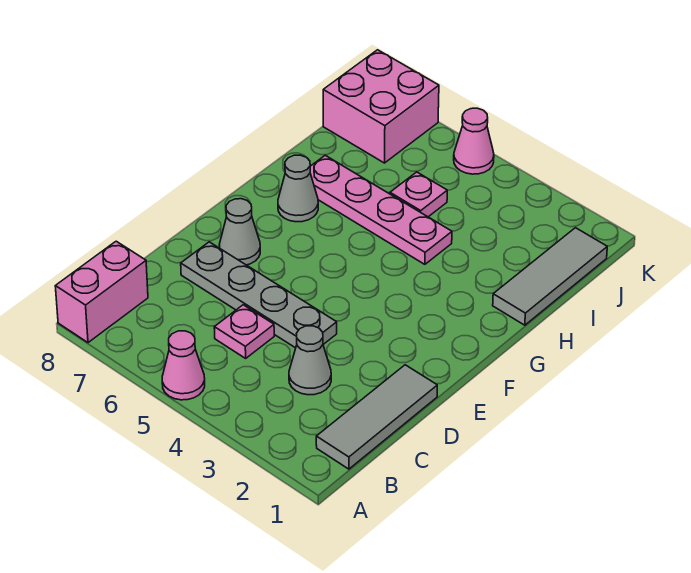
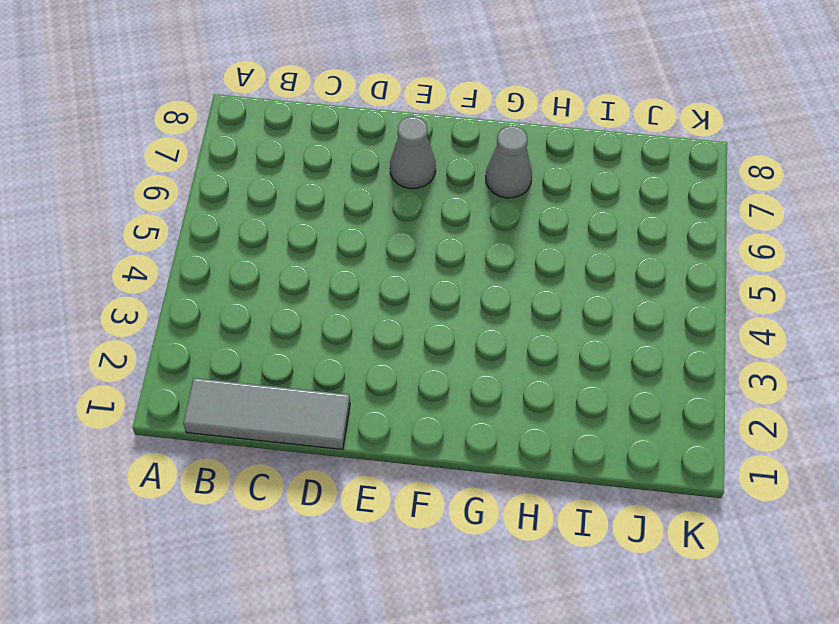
none -> pink 1x1 cone [162,331,205,400]
none -> pink 1x2 brick [55,241,148,343]
none -> grey 1x1 cone [289,326,331,395]

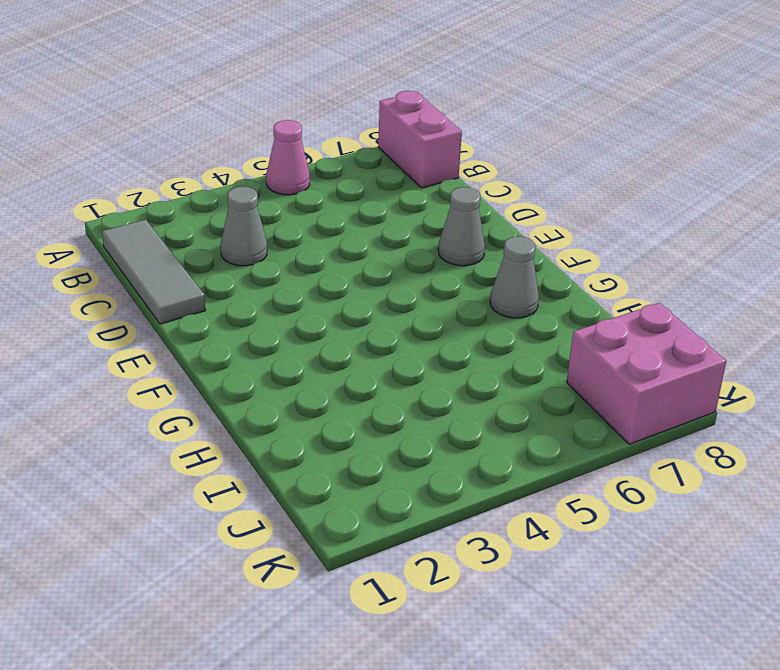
none -> pink 1x1 plate [214,305,274,358]
none -> grey 1x4 plate [181,242,337,348]
none -> grey 1x3 tile [493,228,607,325]

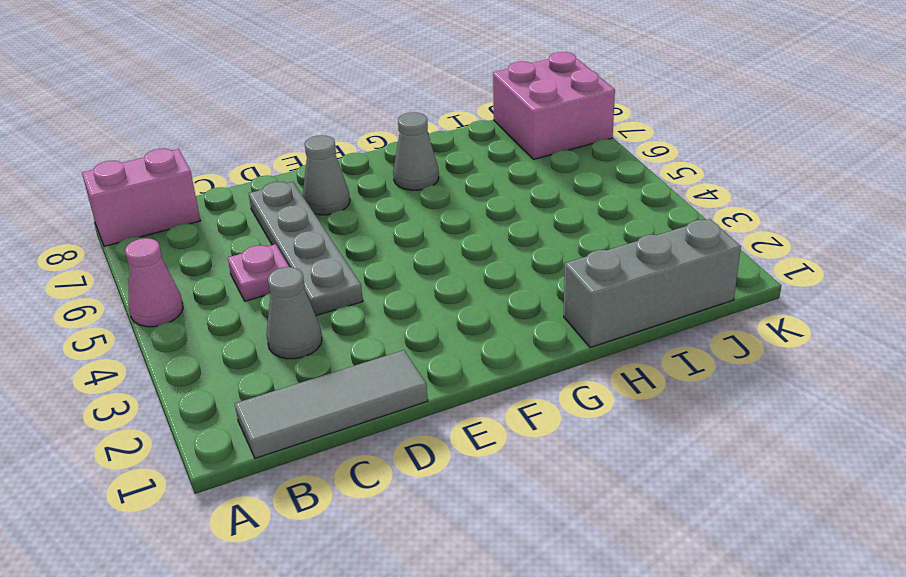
grey 1x3 brick [564,219,741,348] -> grey 1x3 tile [493,228,607,325]
none -> pink 1x4 plate [310,155,452,264]
none -> pink 1x1 plate [390,172,447,217]
none -> pink 1x1 cone [454,108,494,174]

